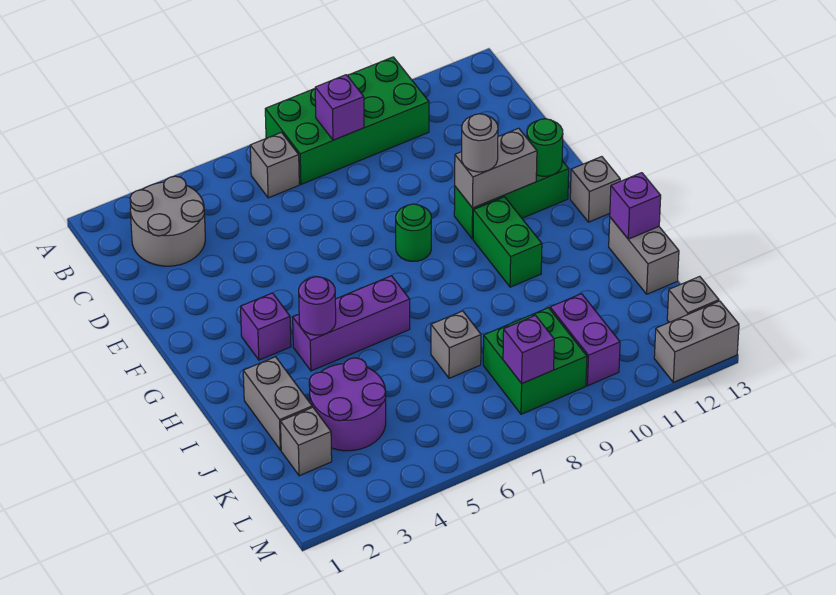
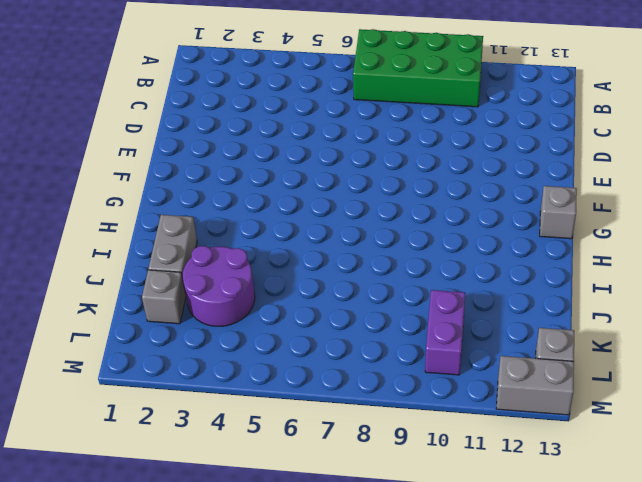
none -> grey 2x2 round brick [130,176,205,266]
none -> grey 1x1 brick [250,132,299,198]
none -> green 1x1 round brick [396,204,431,261]

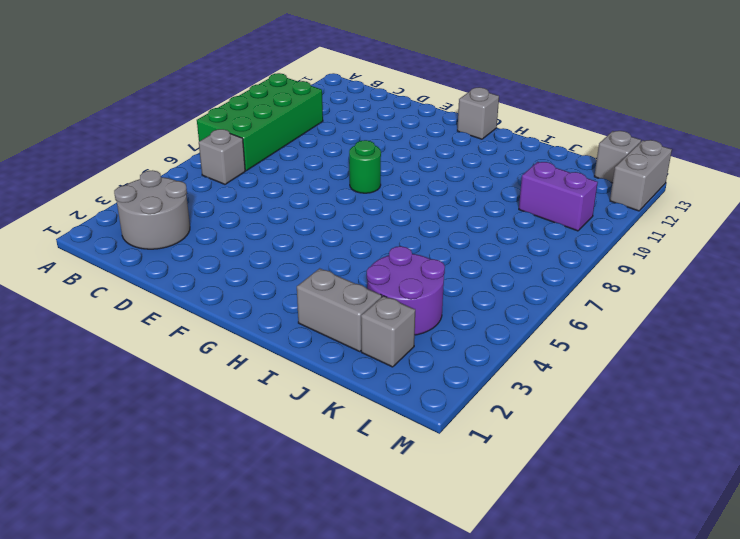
none -> green 1x3 brick [454,161,569,239]
none -> purple 1x1 brick [241,293,291,360]
none -> green 1x2 brick [473,197,542,287]

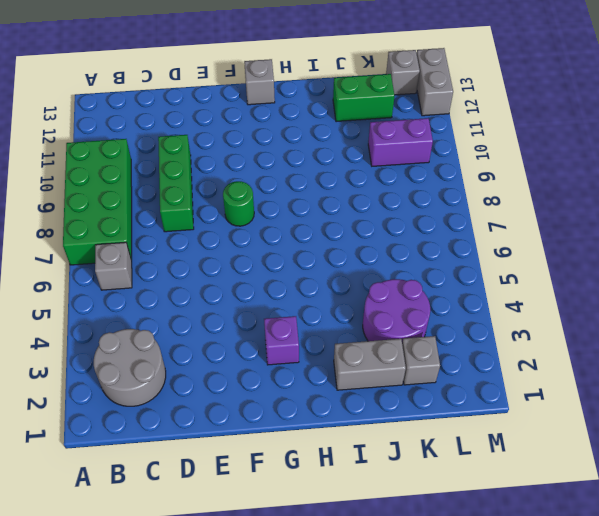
green 1x3 brick [158,135,194,232] -> green 1x3 brick moved to [454,161,569,239]
green 1x2 brick [333,74,394,122] -> green 1x2 brick moved to [473,197,542,287]
none -> purple 1x3 brick [293,276,410,371]
none -> grey 1x2 brick [609,217,679,294]
none -> grey 1x1 brick [431,311,481,378]

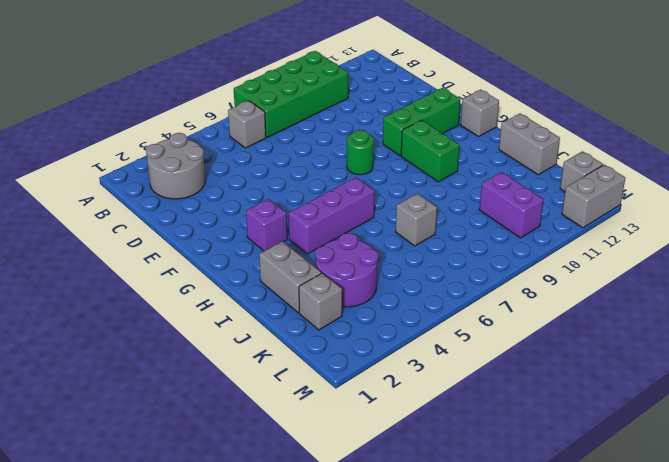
none -> green 2x2 brick [483,308,587,414]
none -> purple 1x1 brick [315,75,364,140]
none -> grey 1x2 brick [455,128,537,208]

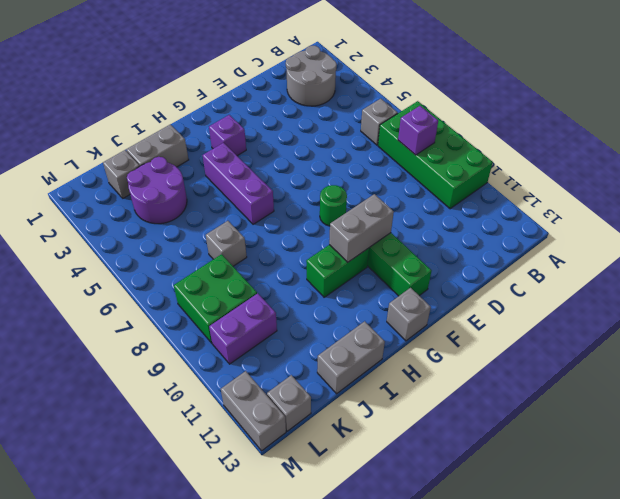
grey 1x2 brick [329,194,394,262] -> grey 1x2 brick turned to [455,128,537,208]
none -> green 1x1 round brick [527,119,563,176]
none -> purple 1x1 round brick [299,277,336,335]
none -> purple 1x1 brick [610,173,661,239]

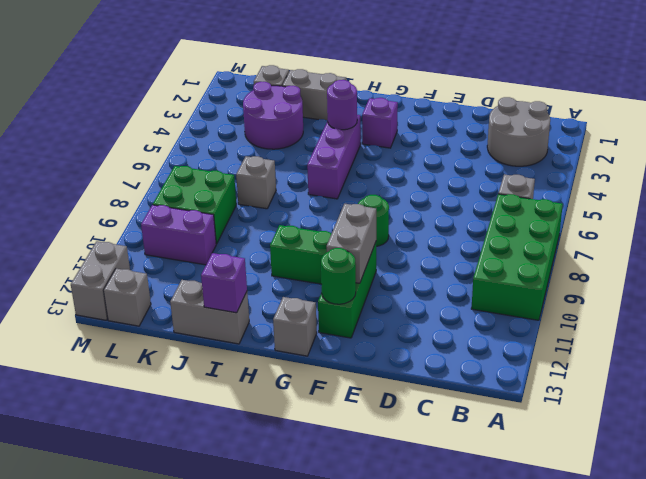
none -> purple 1x1 brick [315,75,364,140]
none -> purple 1x1 brick [503,315,554,383]
none -> grey 1x1 round brick [462,114,498,172]

